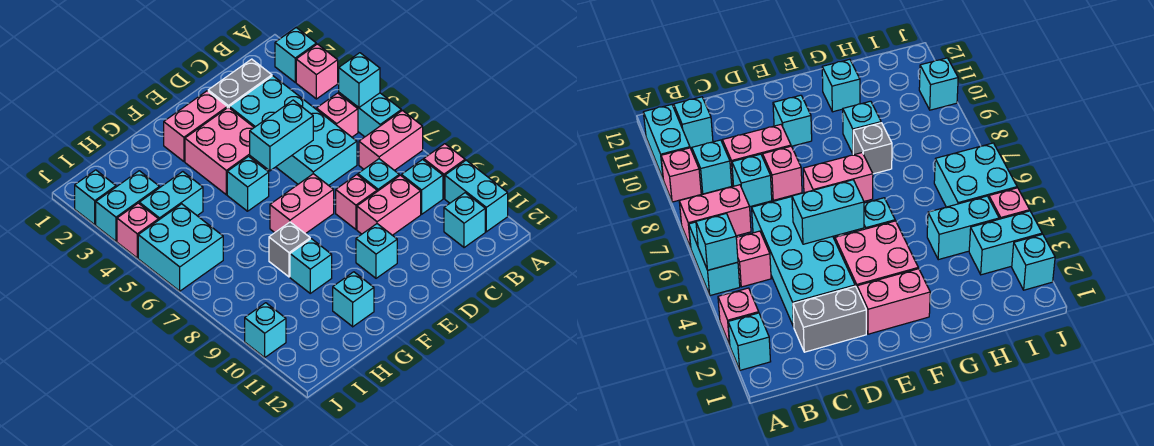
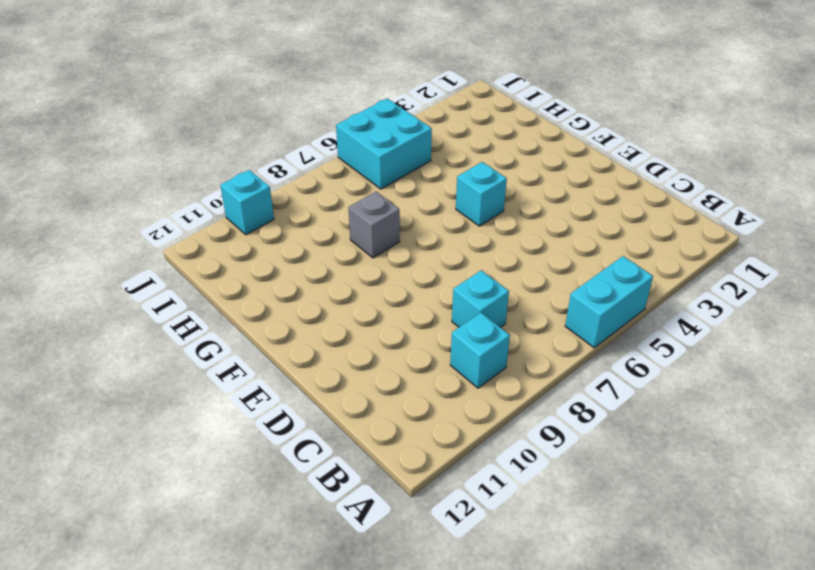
none -> cyan 1x1 brick [275,28,316,82]
none -> pink 1x1 brick [296,44,338,99]
none -> pink 1x2 brick [359,110,423,170]
none -> pink 1x1 brick [424,144,465,198]

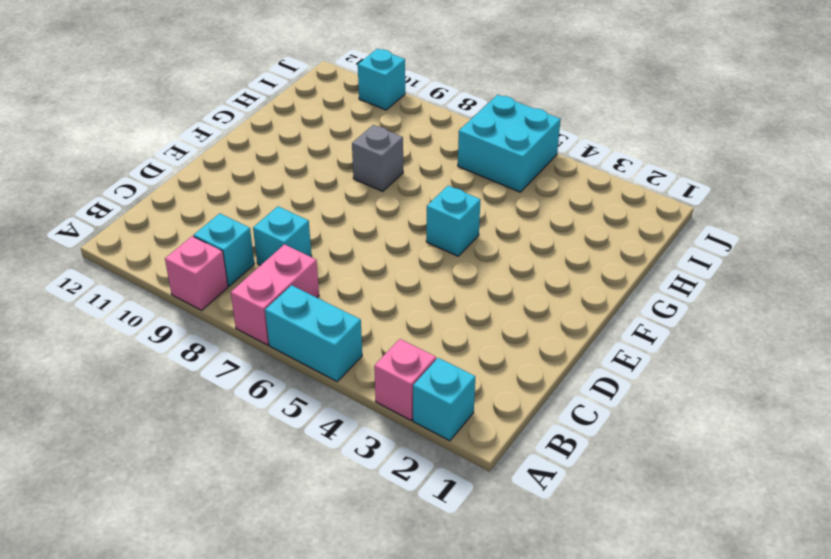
none -> cyan 1x2 brick [445,160,508,232]
none -> pink 1x1 brick [316,93,358,137]
none -> cyan 1x1 brick [444,193,485,248]
none -> grey 1x2 brick [208,59,272,108]

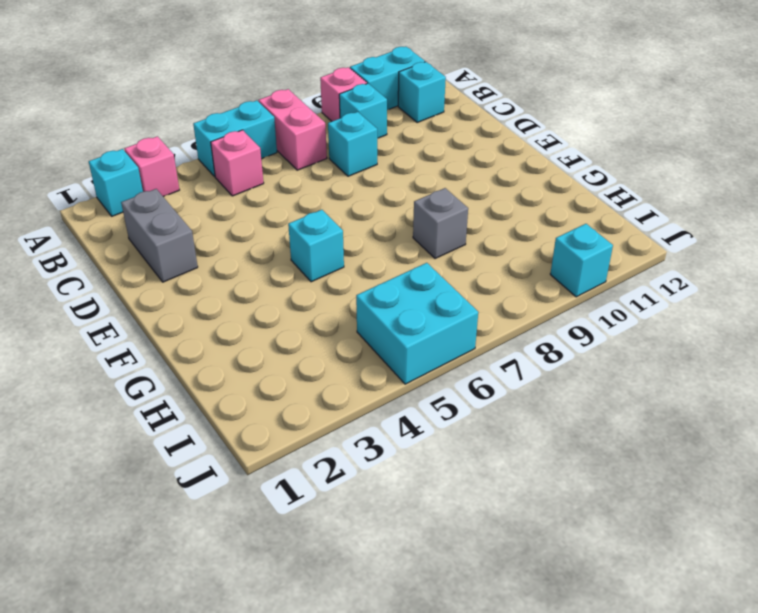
none -> cyan 2x4 brick [229,76,357,185]
none -> pink 1x2 brick [357,175,421,235]
none -> pink 1x1 brick [336,175,377,229]
none -> pink 1x2 brick [164,91,227,161]

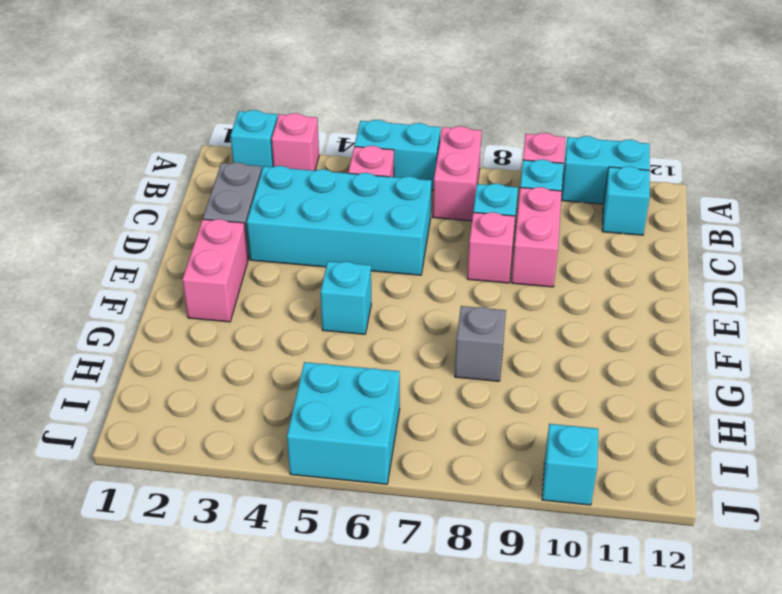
none -> pink 2x2 brick [185,107,265,195]
none -> pink 1x2 brick [270,174,334,234]
none -> cyan 1x1 brick [356,224,397,278]
none -> cyan 1x1 brick [290,239,332,293]

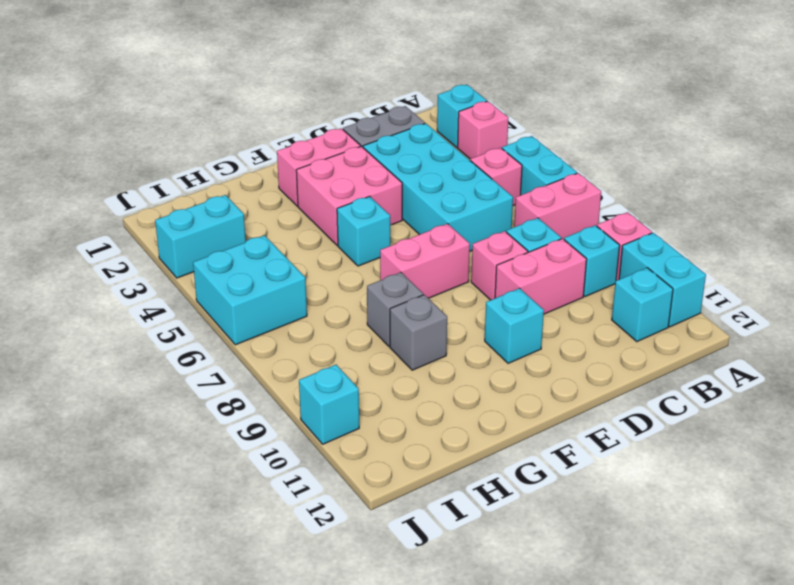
grey 1x1 brick [390,295,447,370] -> cyan 1x1 brick [290,239,332,293]
none -> cyan 1x1 brick [333,272,374,327]
none -> cyan 1x2 brick [139,172,203,220]
none -> cyan 1x1 brick [75,170,116,225]
none -> pink 1x1 brick [117,203,159,258]

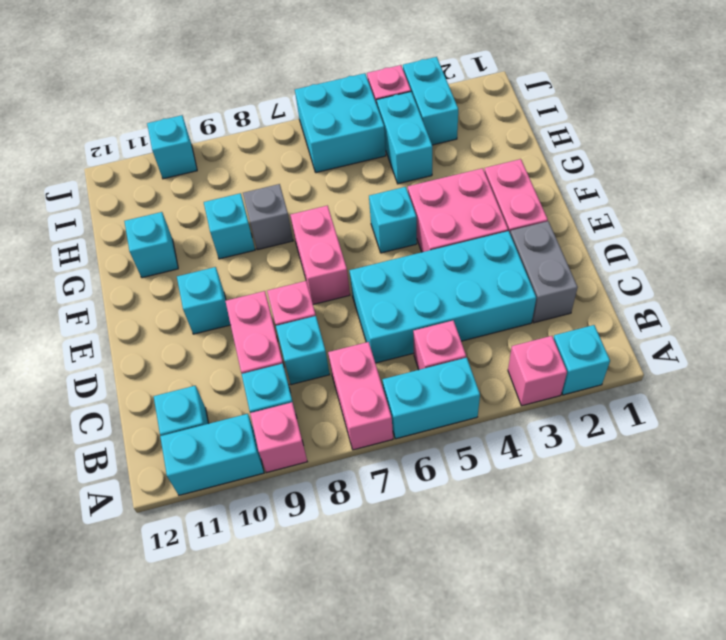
none -> cyan 1x1 brick [75,170,116,225]
none -> cyan 1x1 brick [339,53,380,107]
none -> cyan 1x2 brick [250,100,313,171]

